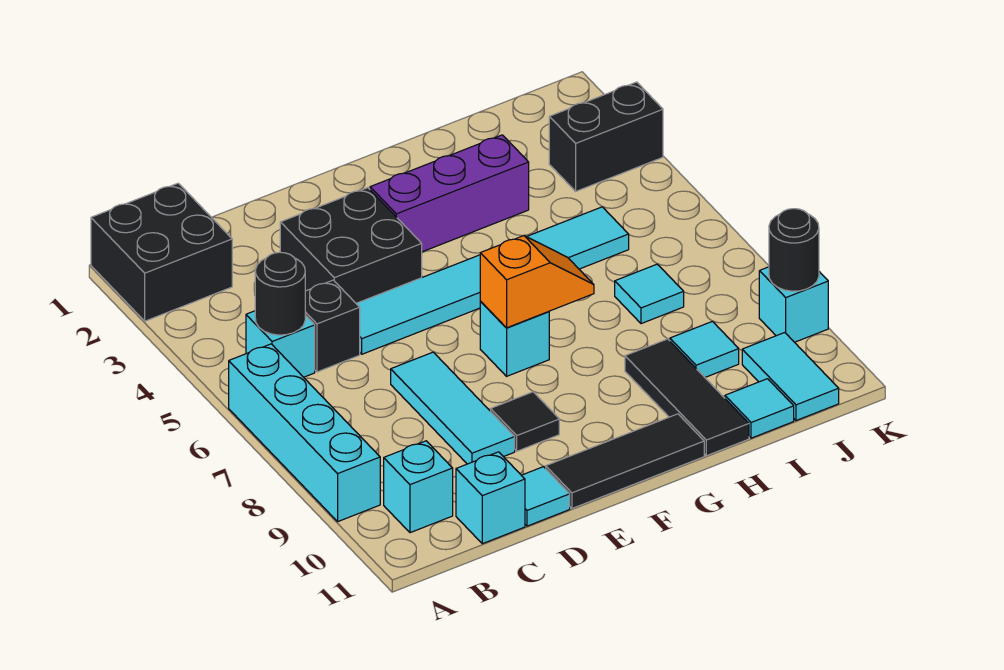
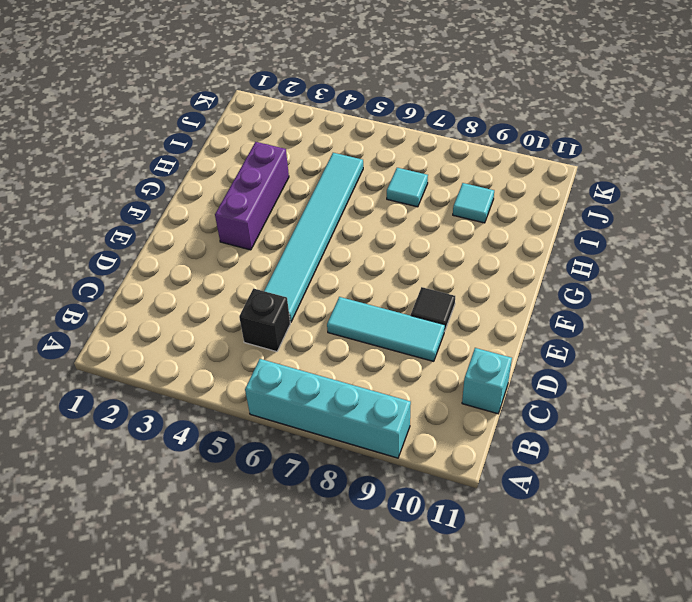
none -> black 2x2 brick [91,183,232,321]
none -> cyan 1x1 brick [246,311,315,377]
none -> cyan 1x1 brick [384,441,453,533]

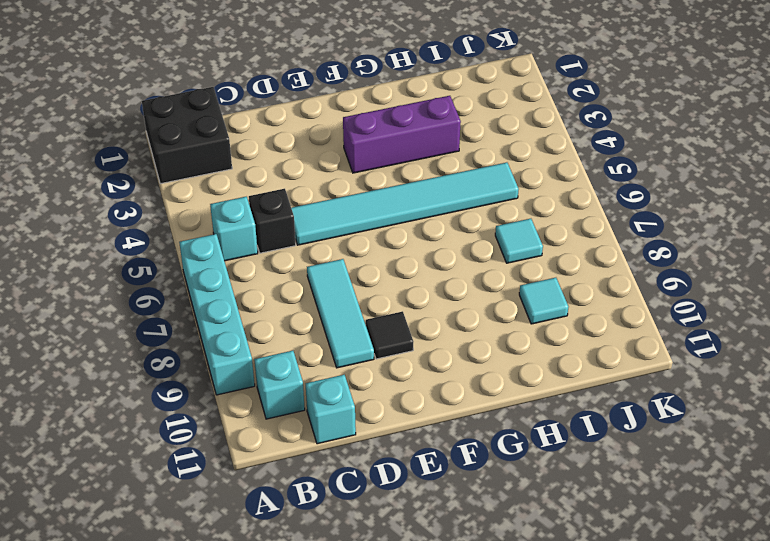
none -> black 2x2 brick [280,188,422,303]
none -> cyan 1x1 tile [521,467,570,526]
none -> black 1x3 tile [546,414,704,508]

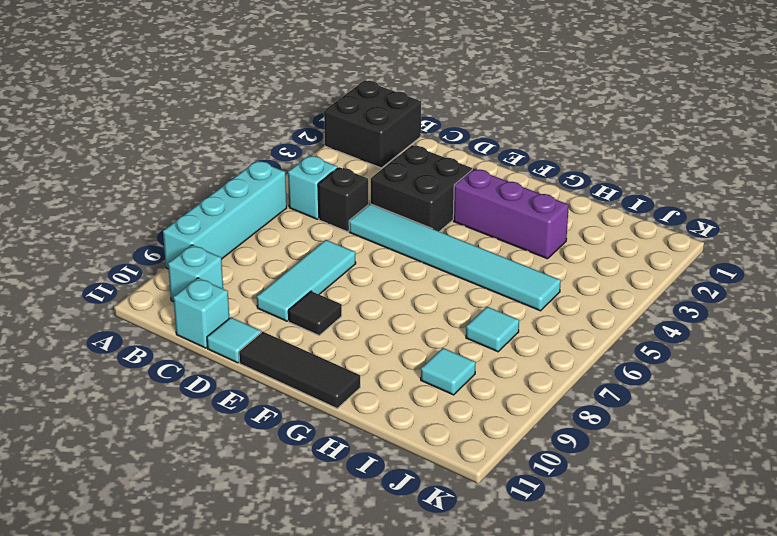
none -> cyan 1x1 brick [480,301,549,376]
none -> black 1x3 tile [625,339,749,456]
none -> cyan 1x1 tile [725,379,794,438]

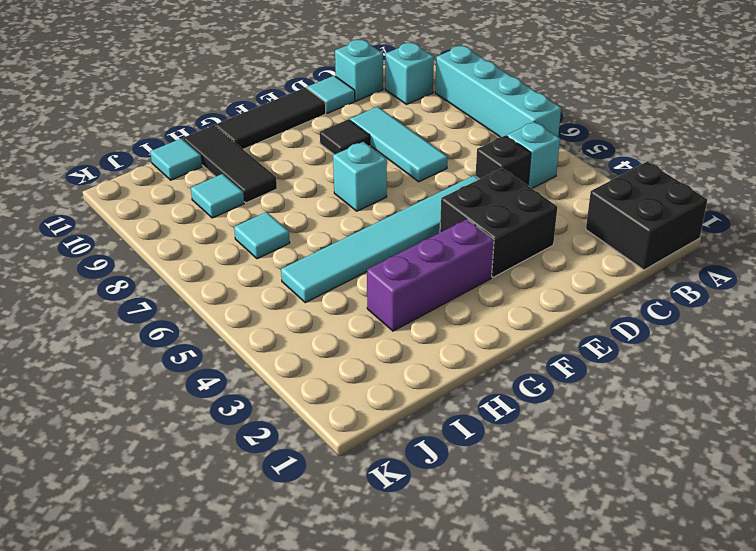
none -> black 1x2 brick [549,82,663,191]
none -> cyan 1x2 tile [742,333,839,421]
none -> cyan 1x1 brick [759,267,828,342]

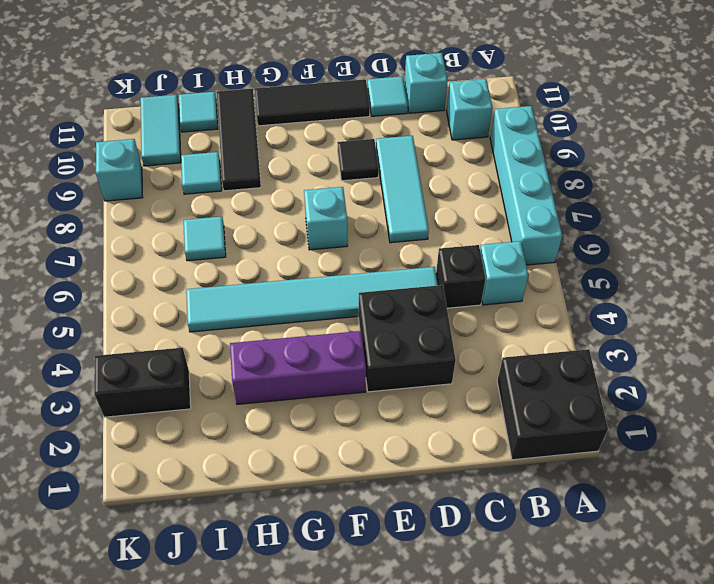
none -> black 1x1 round brick [255,252,305,335]
none -> orange 1x2 slope [480,236,594,328]
none -> black 1x1 round brick [769,209,819,291]

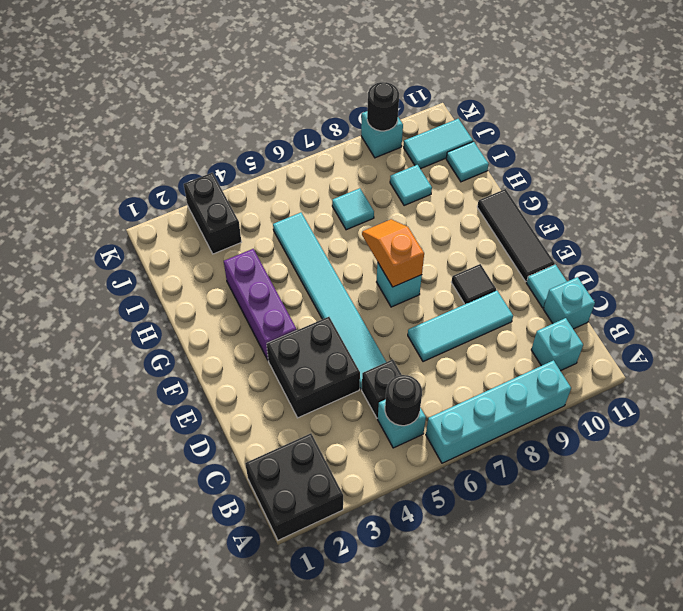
none -> black 1x3 tile [625,339,749,456]

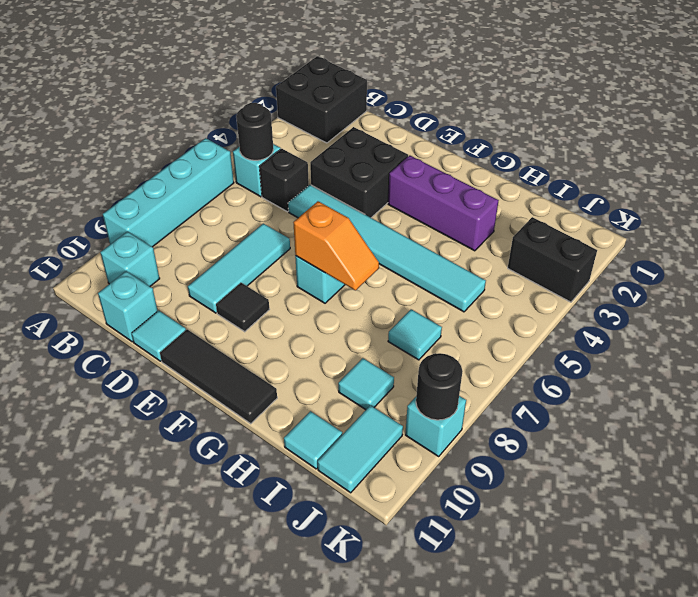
none -> black 1x3 tile [625,339,749,456]

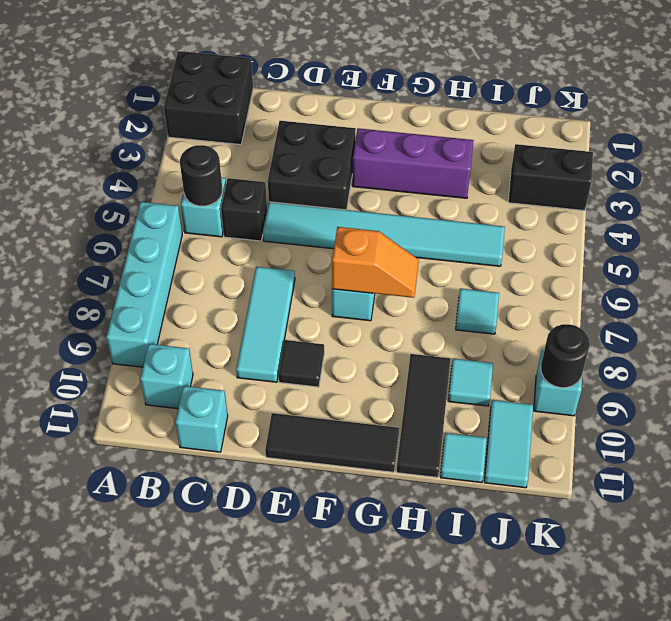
none -> cyan 1x1 tile [521,467,570,526]

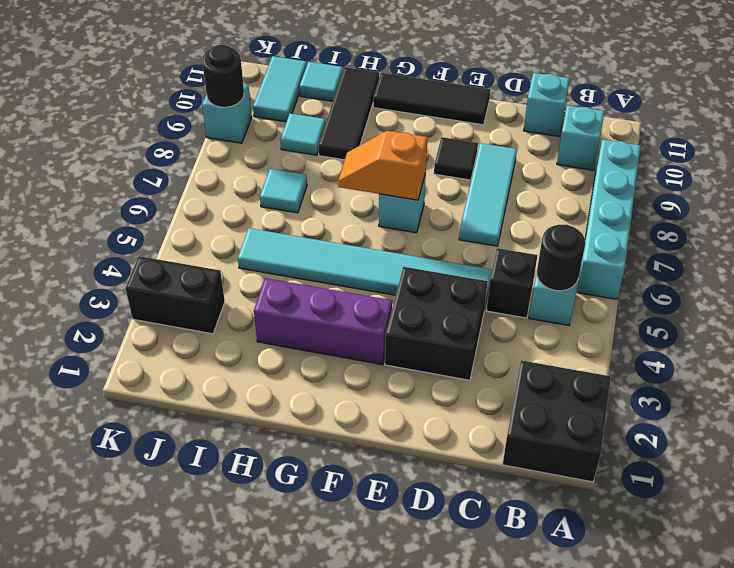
none -> cyan 1x1 tile [521,467,570,526]

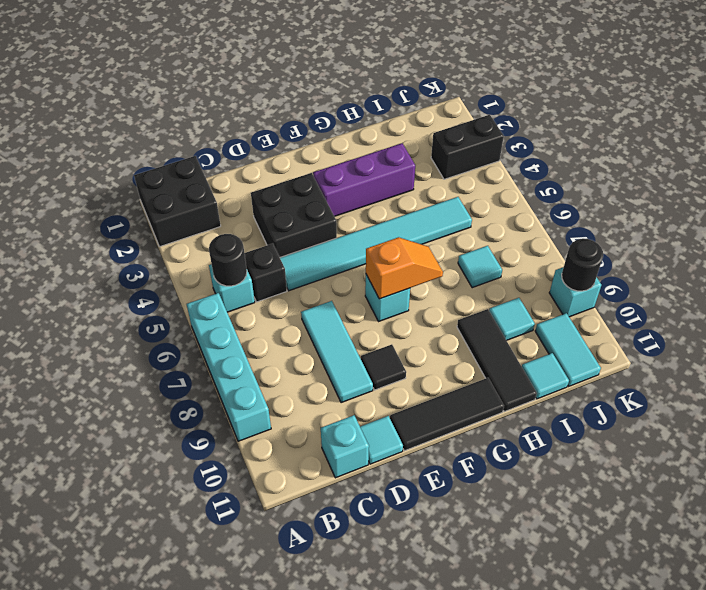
none -> cyan 1x1 brick [384,441,453,533]

